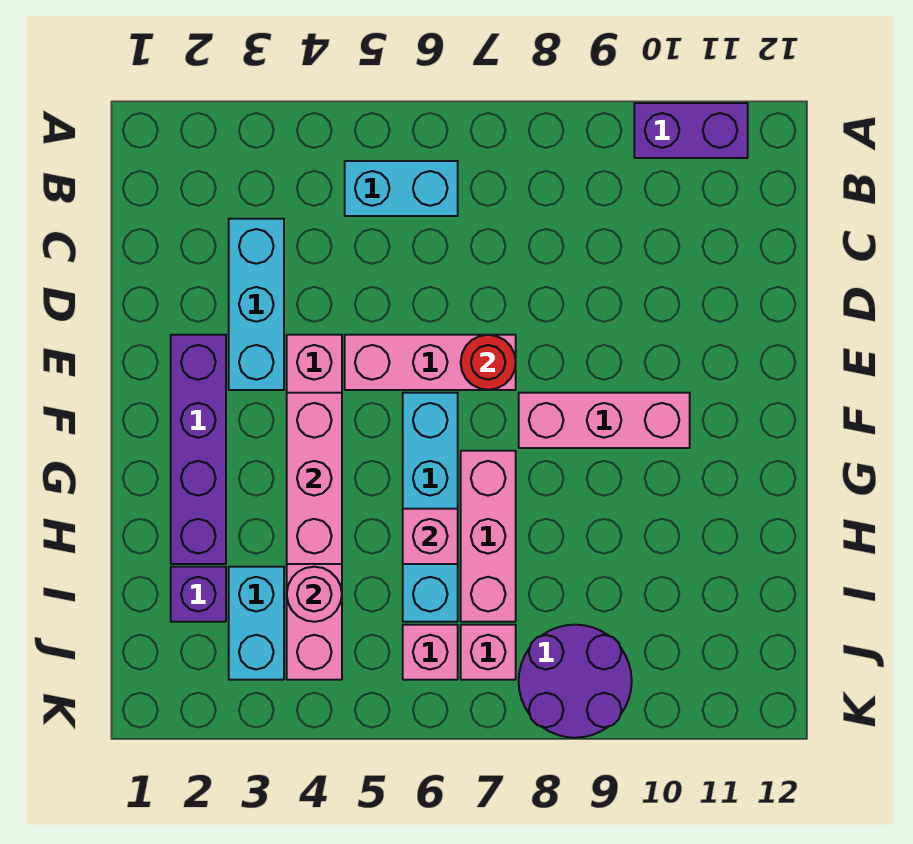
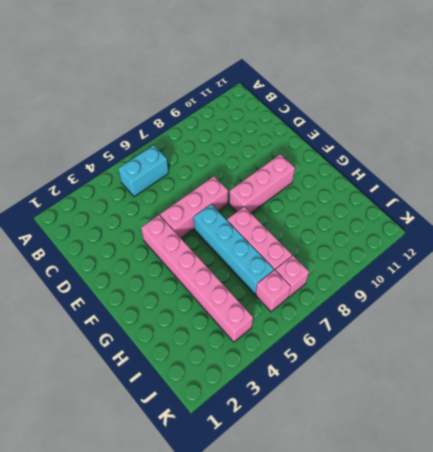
none -> purple 1x2 brick [634,103,748,158]
none -> cyan 1x3 brick [229,219,284,390]
none -> purple 1x4 brick [171,335,226,564]

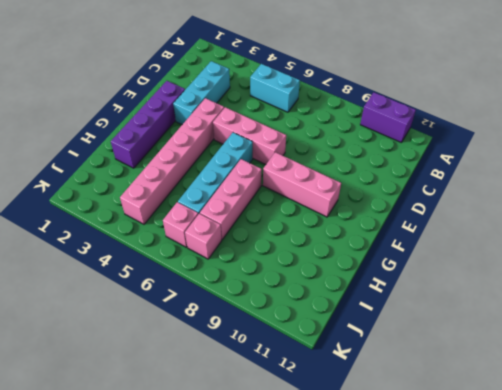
none -> purple 1x1 brick [171,567,226,622]
none -> cyan 1x2 brick [229,567,284,680]
none -> purple 2x2 round brick [519,625,632,738]

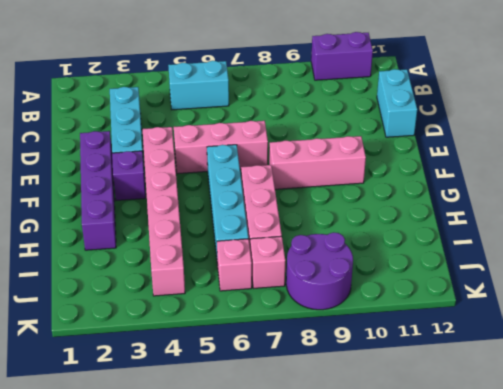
cyan 1x2 brick [377,69,417,137] -> cyan 1x2 brick moved to [229,567,284,680]
purple 1x1 brick [112,151,146,201] -> purple 1x1 brick moved to [171,567,226,622]
none -> red 1x1 round brick [461,335,516,390]
none -> pink 1x3 brick [287,393,342,564]
none -> pink 1x1 brick [403,509,458,564]

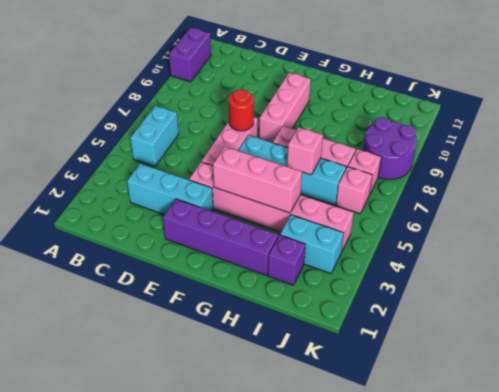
none -> pink 1x1 round brick [287,567,342,622]

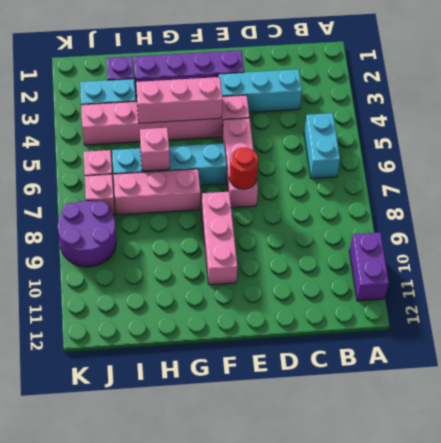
none -> pink 1x1 round brick [287,567,342,622]

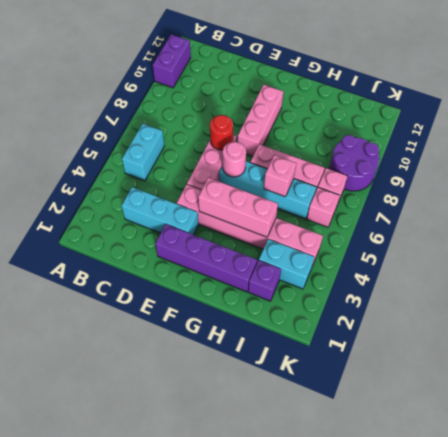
pink 1x1 round brick [223,142,246,177] -> pink 1x1 round brick moved to [287,567,342,622]

